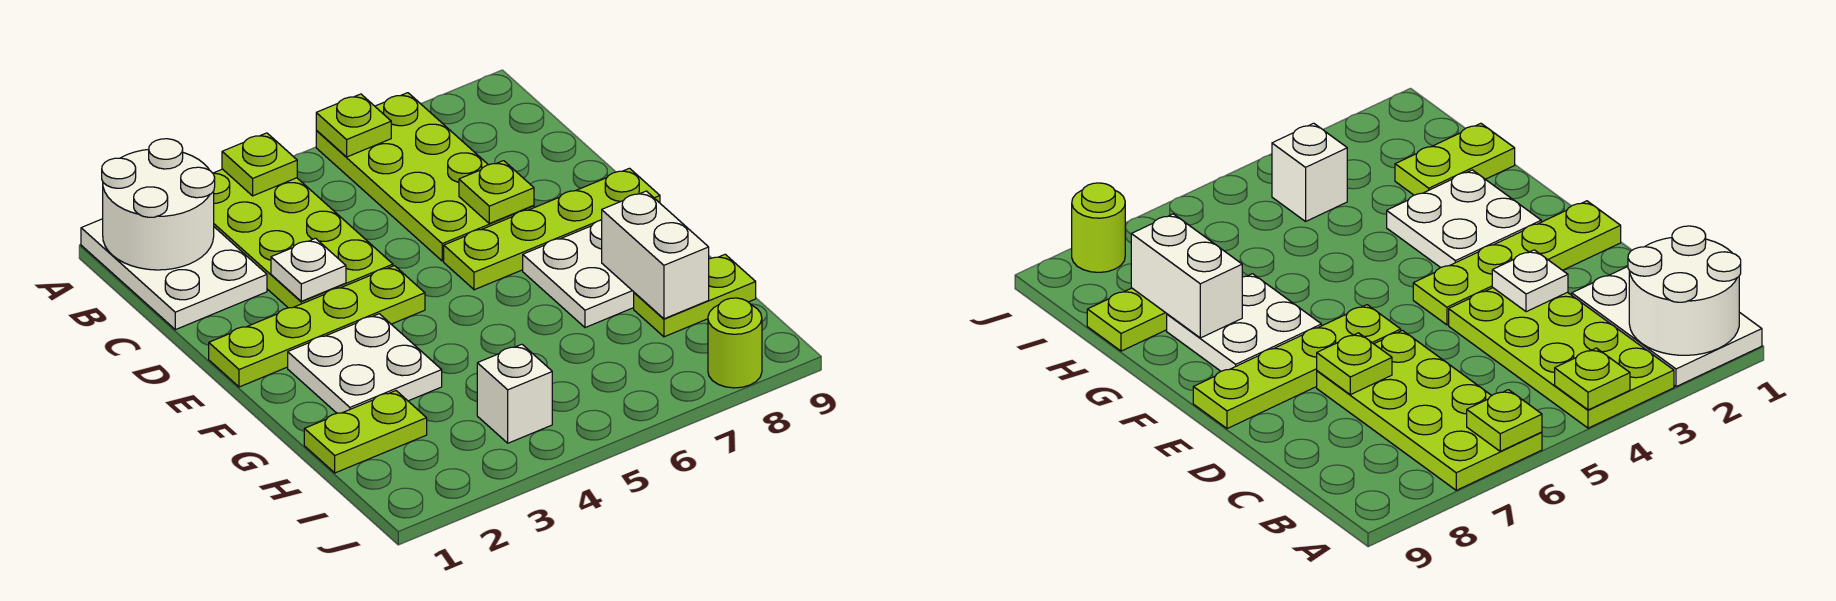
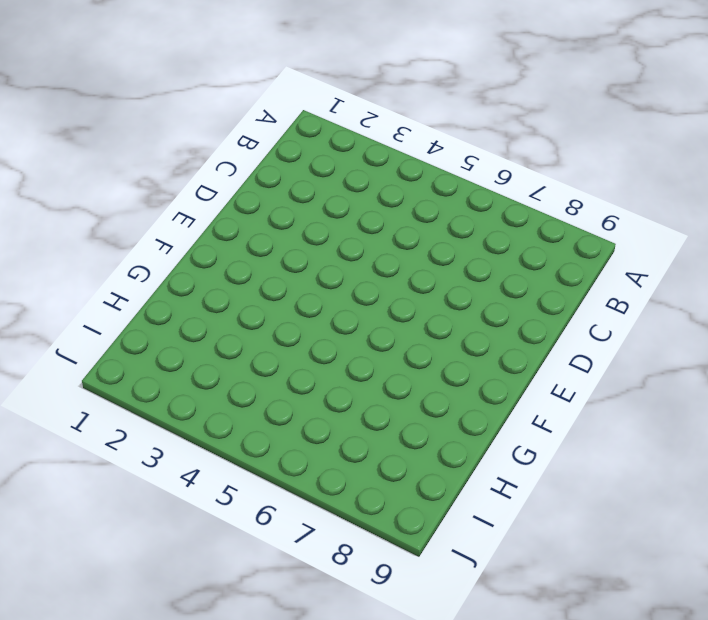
none -> white 2x3 plate [81,219,267,330]
none -> lime 2x4 plate [213,169,393,308]
none -> lime 2x4 plate [316,93,534,261]

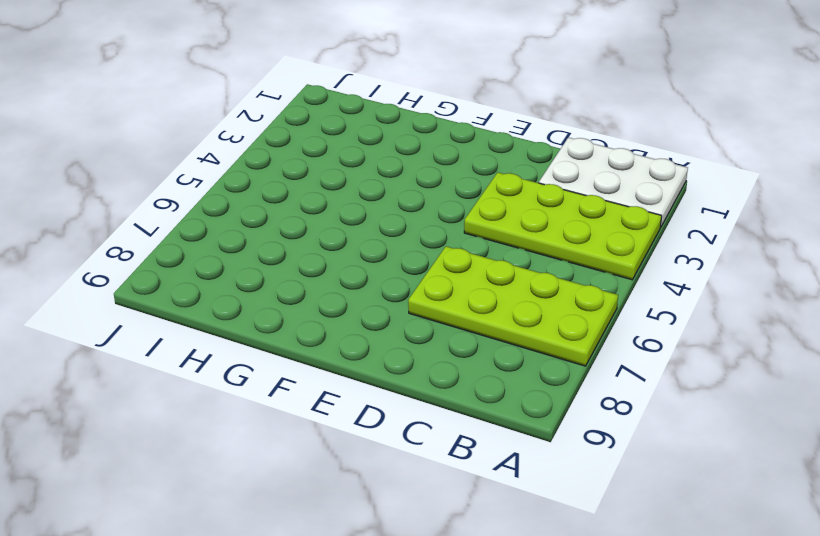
none -> lime 1x4 plate [209,266,425,387]
none -> lime 1x4 plate [444,168,660,290]
none -> white 2x2 plate [288,314,442,413]

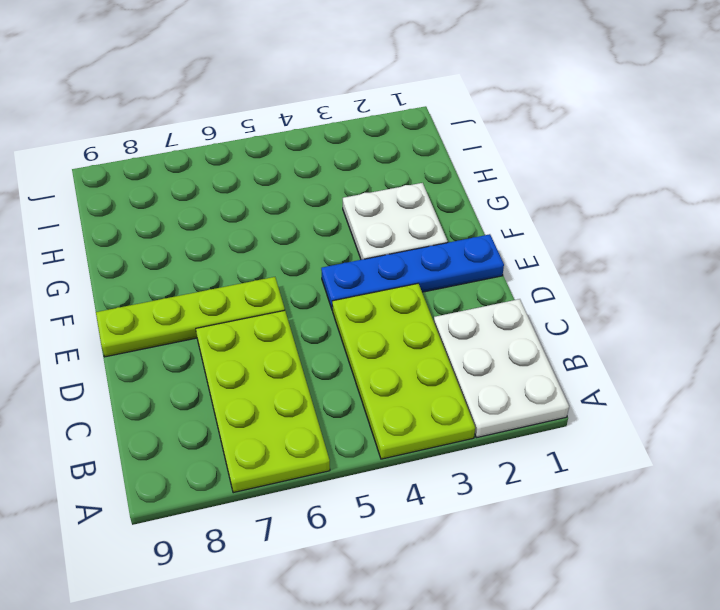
blue 1x4 plate [321,234,504,311] -> lime 1x4 plate [209,266,425,387]
none -> white 2x2 plate [523,220,634,328]
none -> lime 1x2 plate [304,391,427,473]
none -> lime 1x2 plate [634,254,756,337]

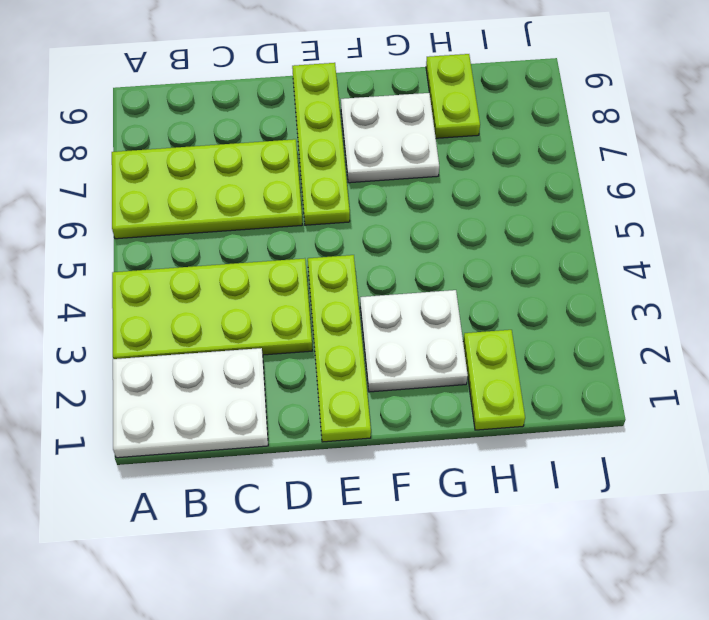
none -> white 1x1 brick [477,344,552,443]
none -> lime 1x1 round brick [708,298,762,388]
none -> white 2x2 round brick [102,139,215,270]

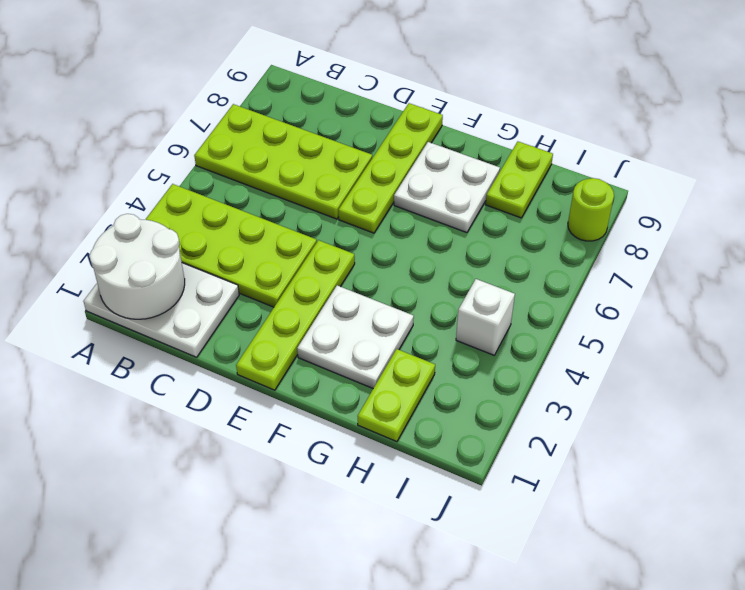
none -> lime 1x1 plate [222,133,297,196]
none -> lime 1x1 plate [316,94,391,157]
none -> white 1x1 plate [271,238,346,301]

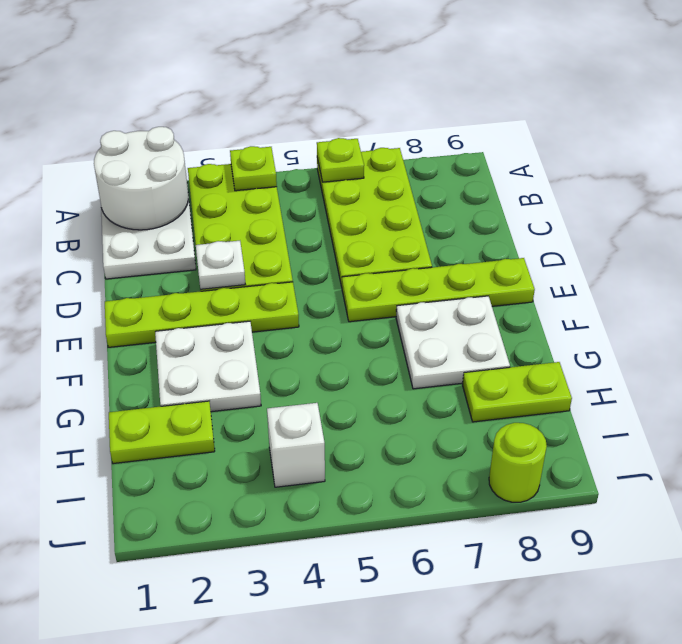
none -> lime 1x1 plate [459,161,534,224]
none -> white 1x2 brick [602,191,709,319]

